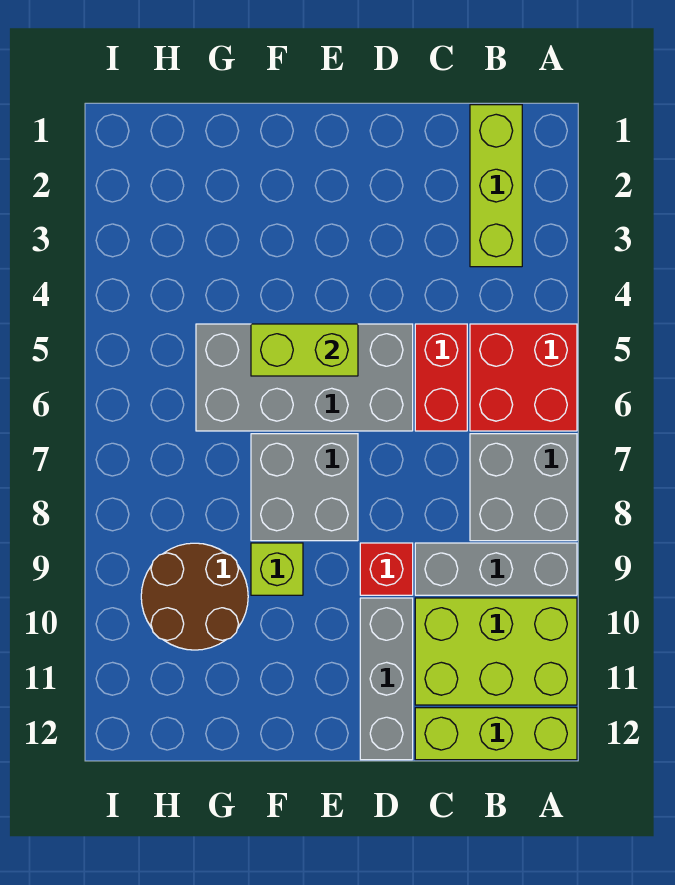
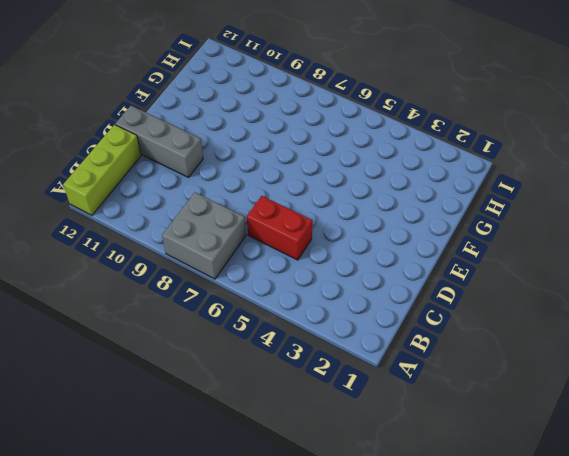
none -> red 2x2 brick [470,324,577,431]
none -> grey 1x3 brick [415,543,577,595]
none -> lime 2x3 brick [415,598,577,705]

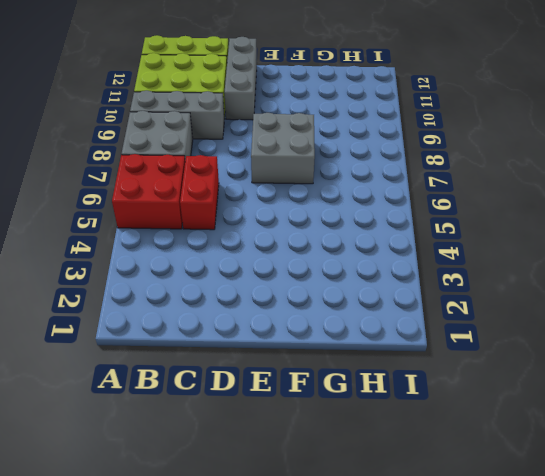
none -> lime 1x3 brick [470,105,522,267]
none -> grey 2x4 brick [196,324,413,431]
none -> red 1x1 brick [360,543,413,595]

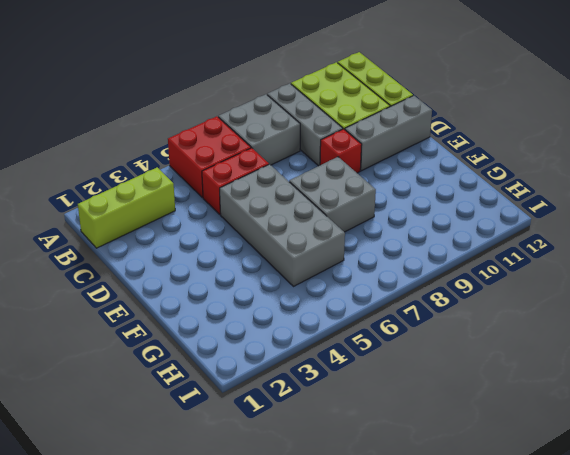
none -> lime 1x1 brick [251,543,303,595]
none -> brown 2x2 round brick [141,543,248,650]
none -> lime 1x2 brick [251,324,358,376]

